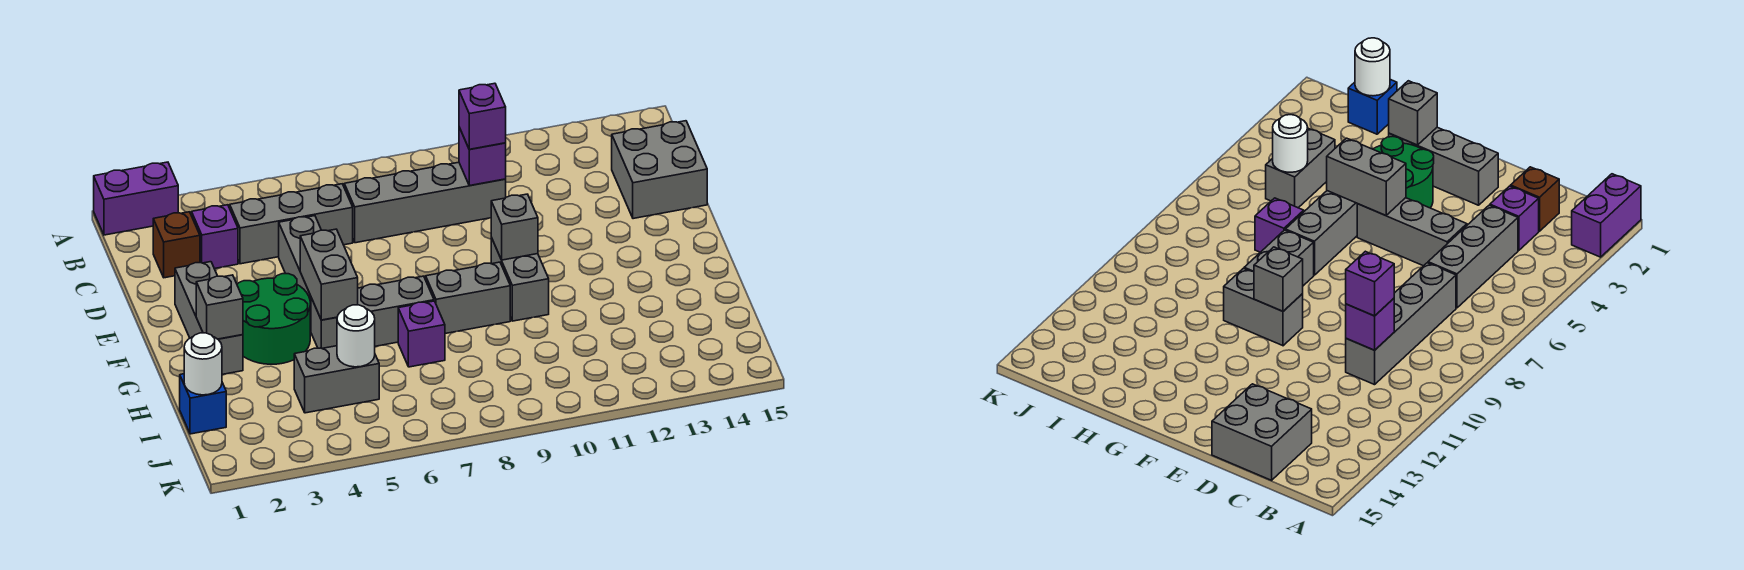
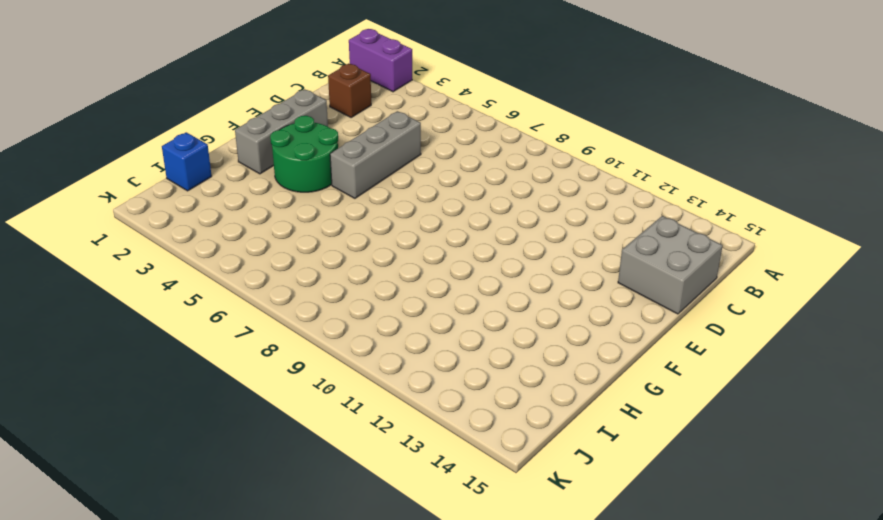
none -> purple 1x1 brick [192,205,238,269]
none -> grey 1x3 brick [230,184,353,264]
none -> grey 1x4 brick [344,162,506,243]

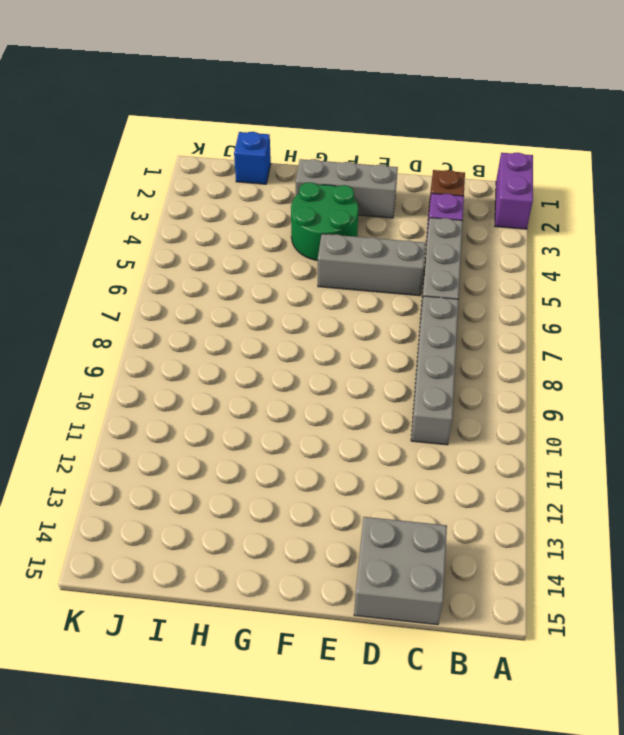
none -> grey 1x2 brick [491,238,549,321]
none -> grey 1x3 brick [311,276,434,348]
none -> grey 1x2 brick [426,262,510,334]

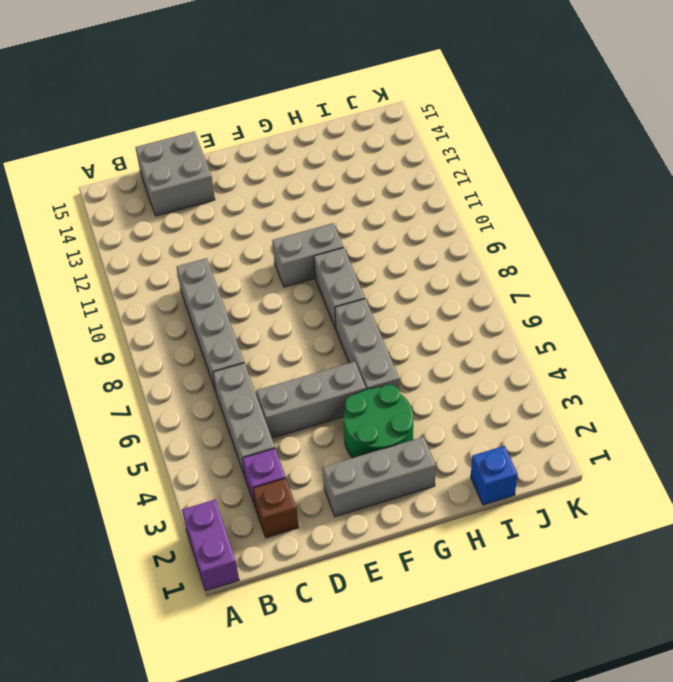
none -> purple 1x1 brick [398,301,445,367]
none -> grey 1x2 brick [294,346,379,413]
none -> purple 1x1 brick [459,127,506,186]

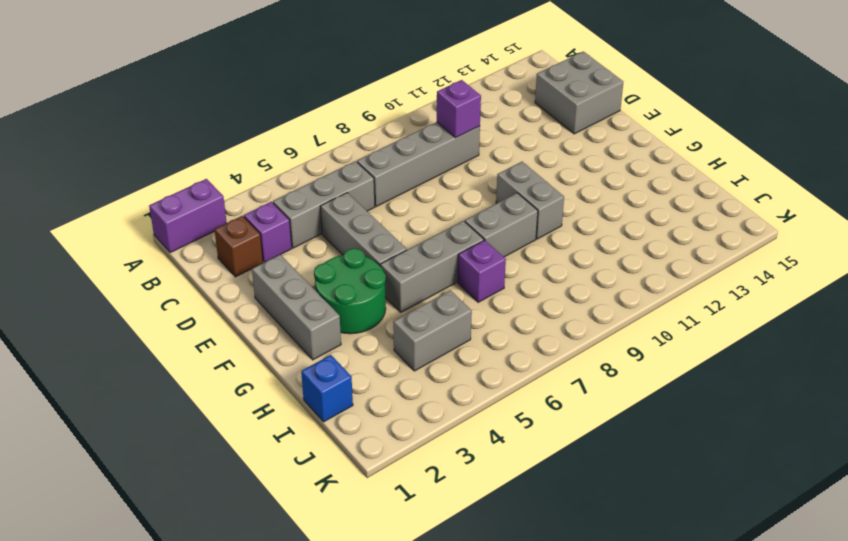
none -> grey 1x2 brick [300,229,358,320]
none -> grey 1x1 brick [491,194,538,260]
none -> grey 1x1 brick [196,275,243,339]

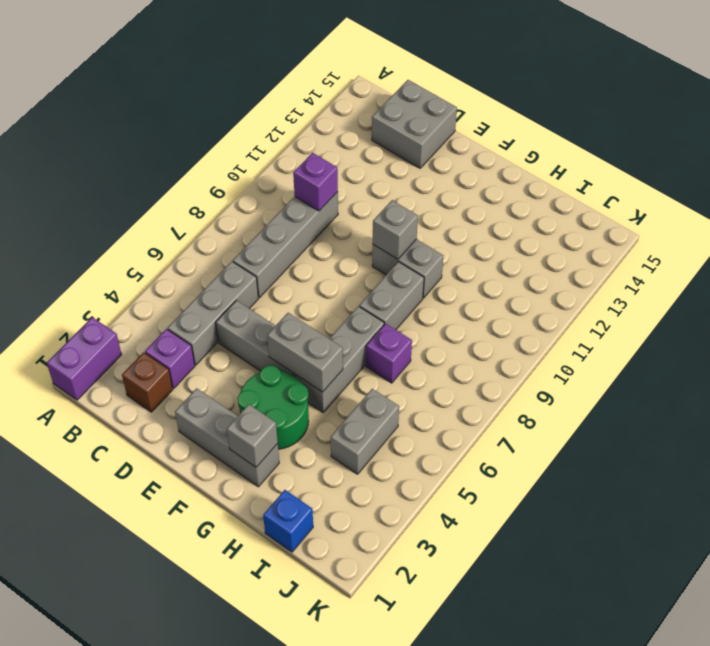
none -> white 1x1 round brick [184,333,222,395]
none -> white 1x1 round brick [337,305,375,367]
none -> purple 1x1 brick [459,83,506,149]

